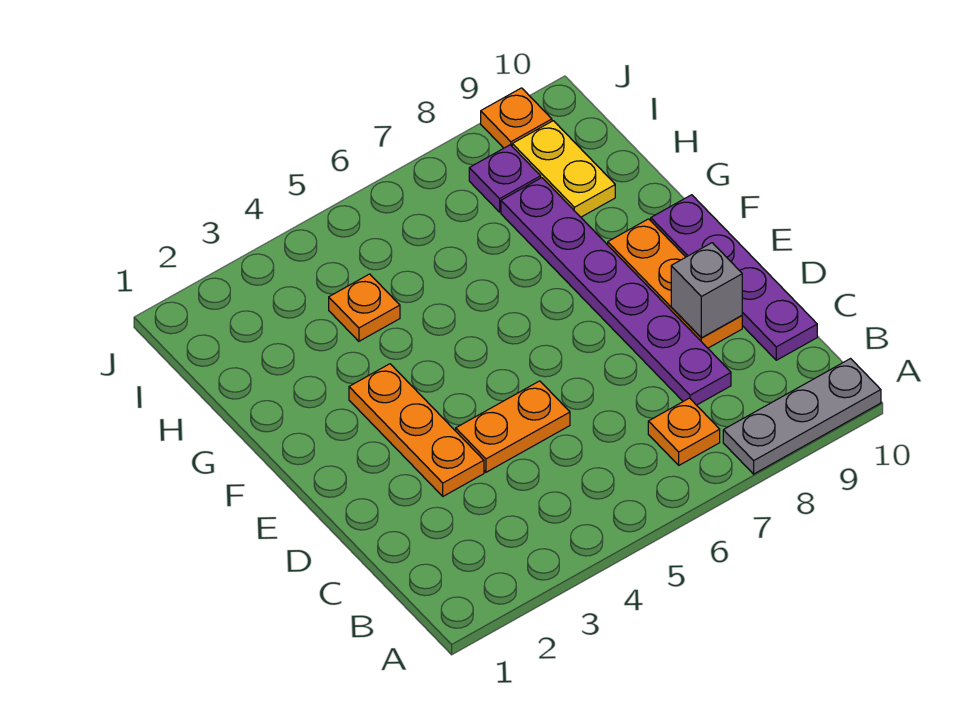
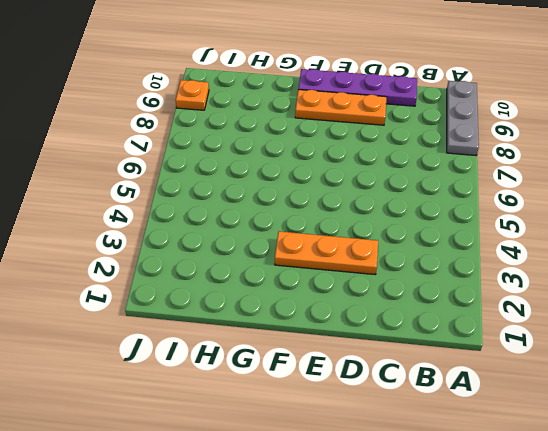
none -> orange 1x1 plate [648,398,720,465]
none -> purple 1x6 plate [501,178,731,405]
none -> orange 1x2 plate [456,381,570,472]

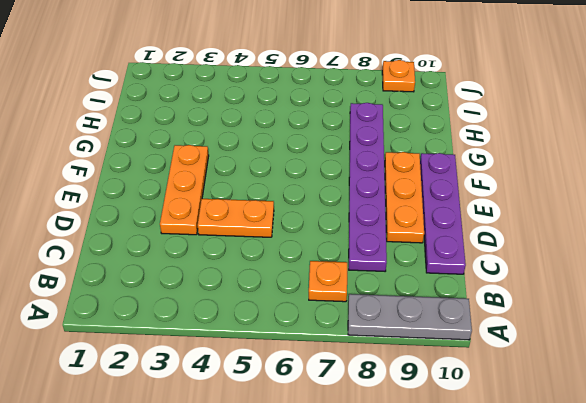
none -> orange 1x1 plate [329,274,400,341]
none -> yellow 1x2 plate [512,121,615,217]
none -> purple 1x1 plate [469,145,541,212]

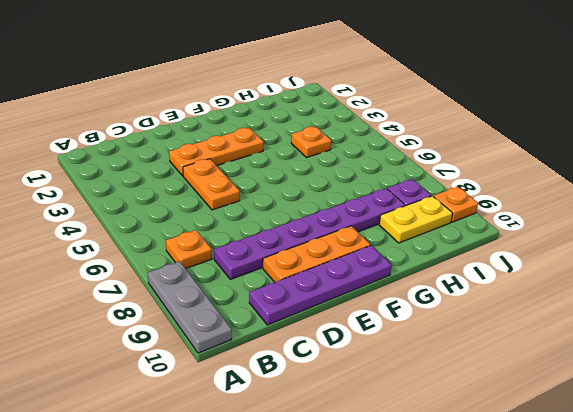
none -> grey 1x1 brick [671,243,742,338]

